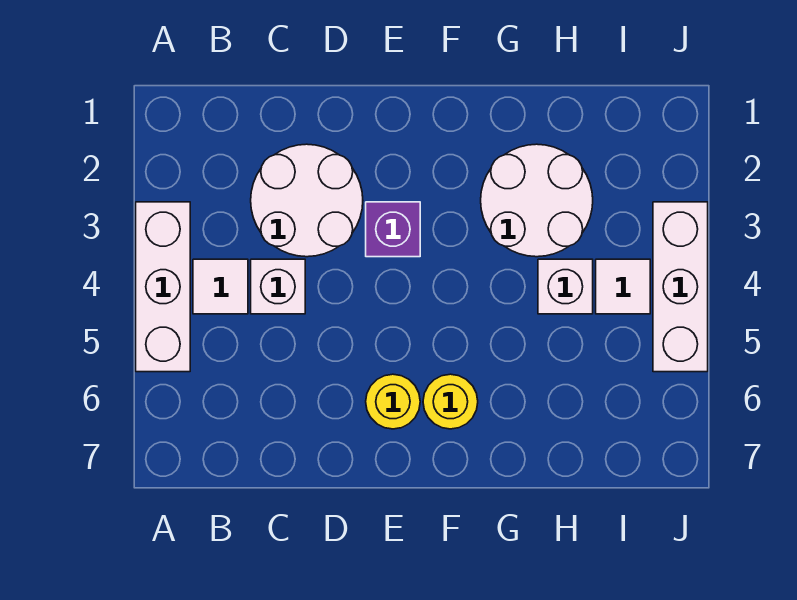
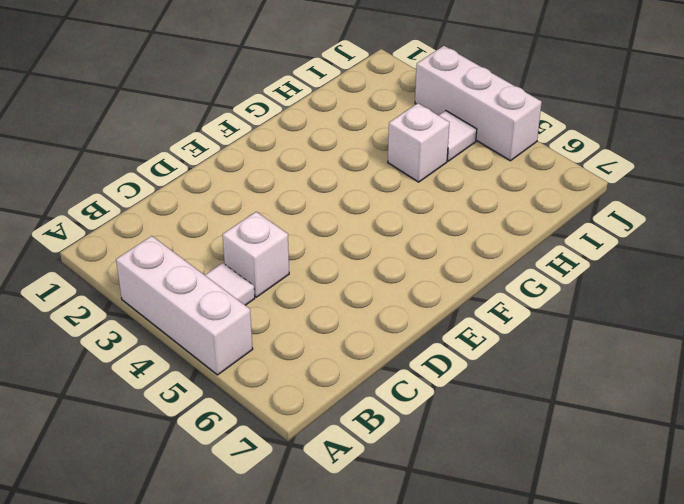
none -> white 2x2 round brick [251,144,363,257]
none -> purple 1x1 brick [366,202,420,257]

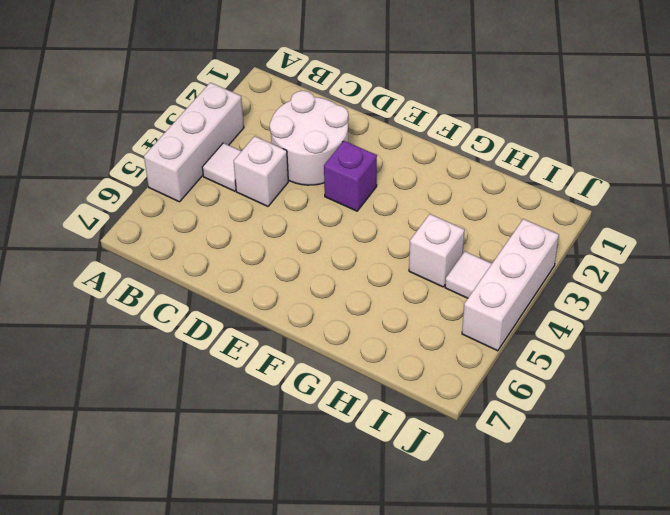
none -> yellow 1x1 round brick [366,374,420,429]
none -> yellow 1x1 round brick [423,374,478,429]

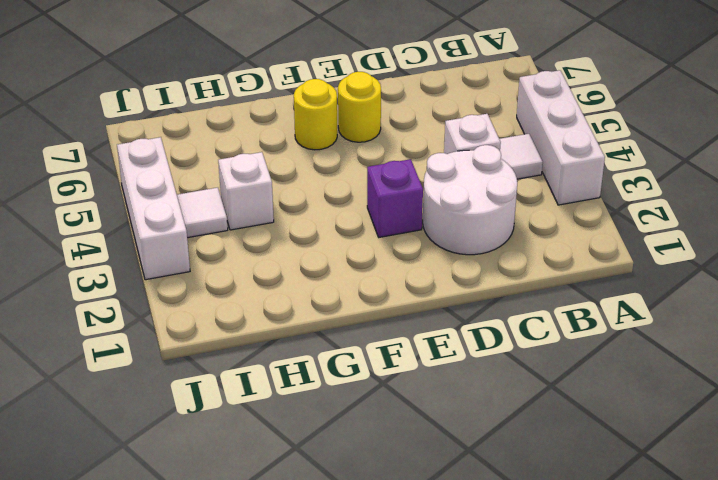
none -> white 2x2 round brick [481,144,593,257]

